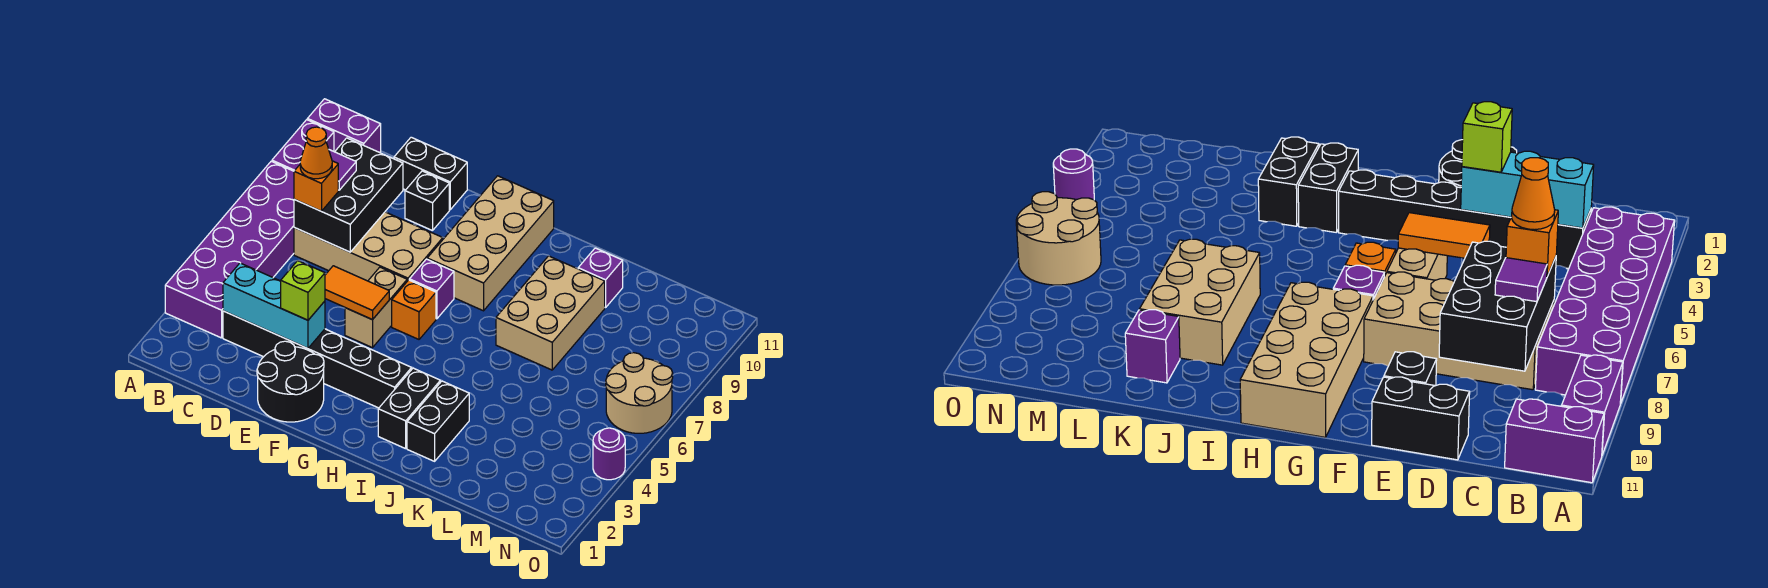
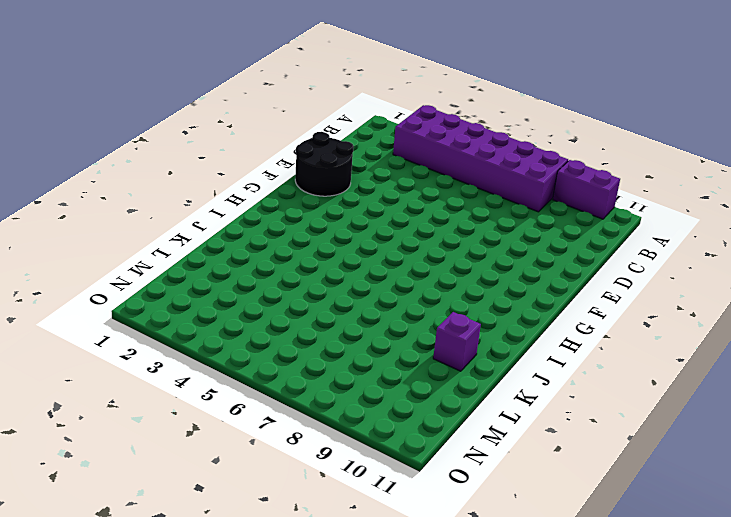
none -> purple 1x2 brick [307,99,381,153]
none -> black 1x6 brick [223,311,412,408]
none -> tan 2x4 brick [294,212,443,281]

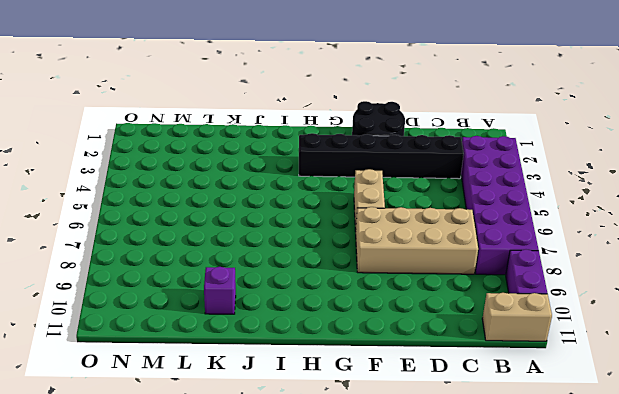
tan 1x2 brick [482,293,552,341] -> purple 1x2 brick [307,99,381,153]
none -> black 1x2 brick [394,137,467,210]
none -> black 1x1 brick [405,171,449,231]
none -> orange 1x1 brick [392,280,436,339]

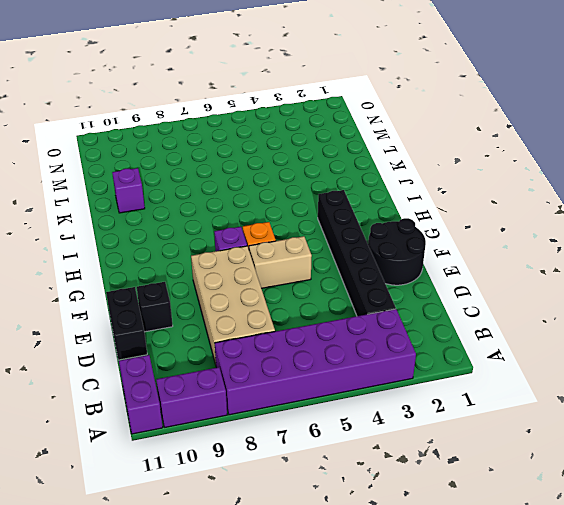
none -> tan 2x4 brick [427,176,554,311]
none -> black 1x2 brick [378,368,440,449]
none -> black 1x2 brick [407,381,469,461]

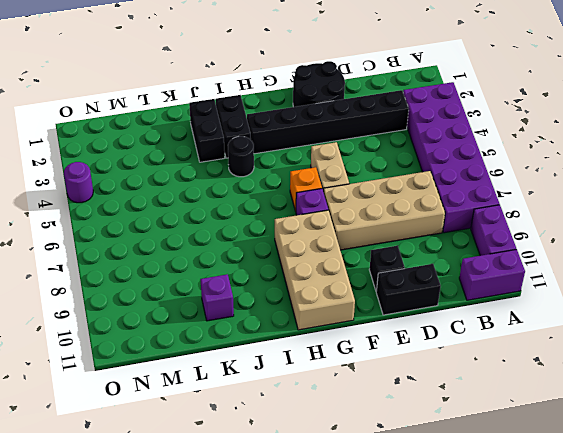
black 1x1 round brick [228,136,254,177] -> none
none -> tan 2x3 brick [496,256,605,370]
none -> tan 2x2 round brick [606,353,673,433]
none -> cyan 1x3 brick [223,263,325,348]

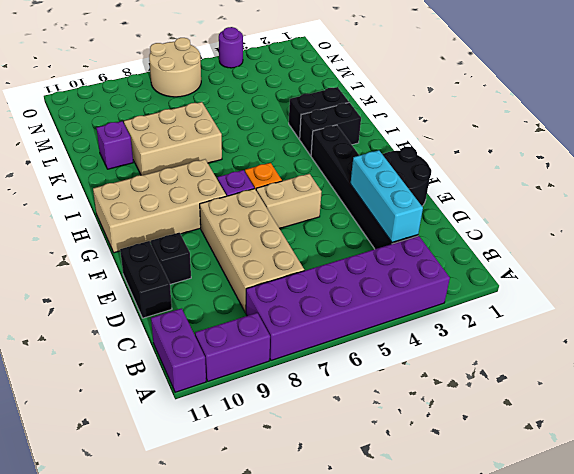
none -> black 2x3 brick [294,138,403,252]
none -> orange 1x2 tile [325,266,389,320]
none -> orange 1x1 brick [294,161,338,211]

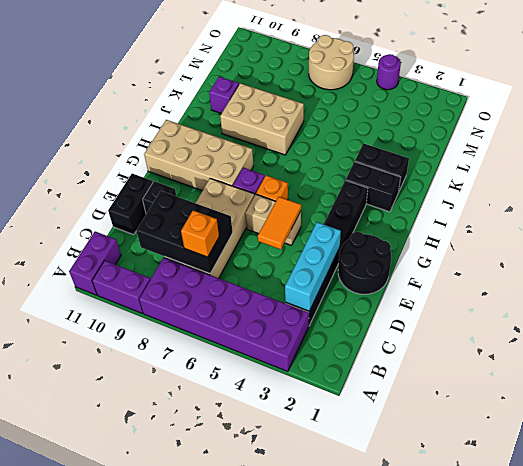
none -> purple 1x1 tile [329,150,356,190]
none -> lime 1x1 brick [281,261,325,320]
none -> orange 1x1 cone [300,127,332,179]

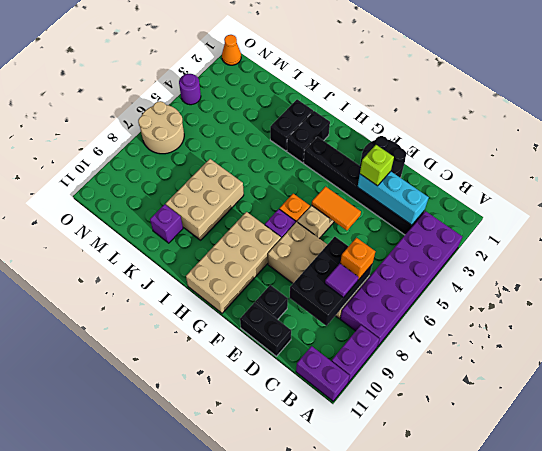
orange 1x1 cone [222,35,241,65] -> orange 1x1 cone moved to [300,127,332,179]

